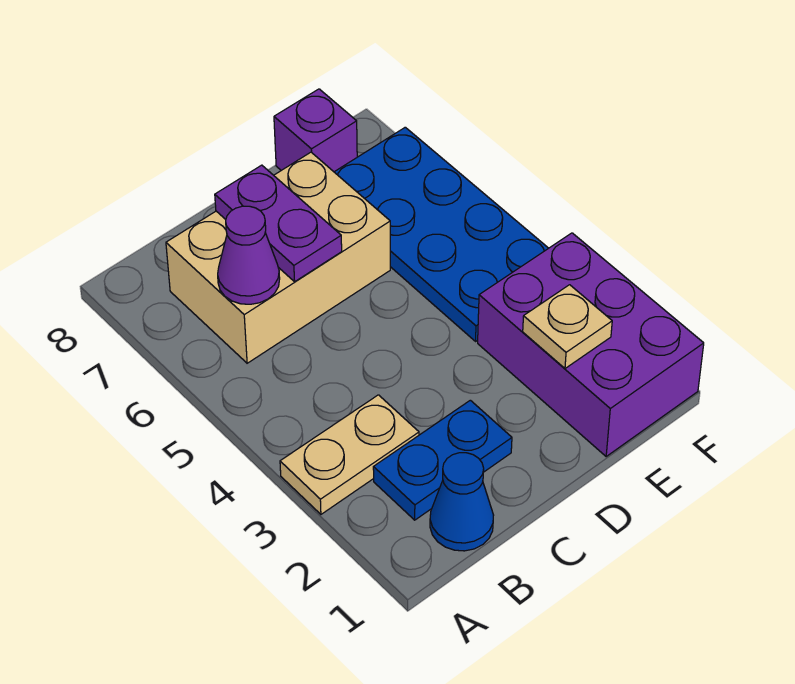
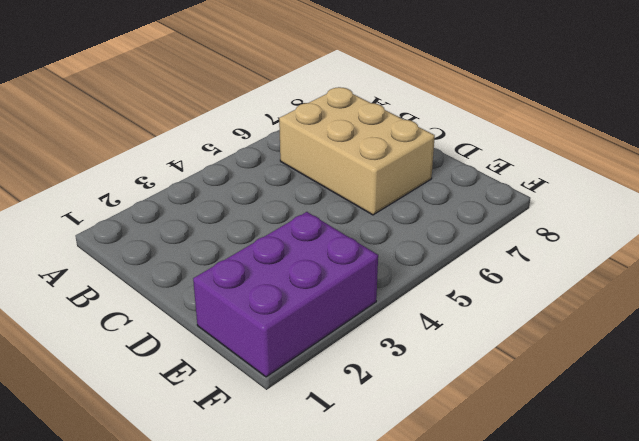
none -> tan 1x2 plate [280,395,419,514]
none -> blue 1x1 cone [430,453,493,551]

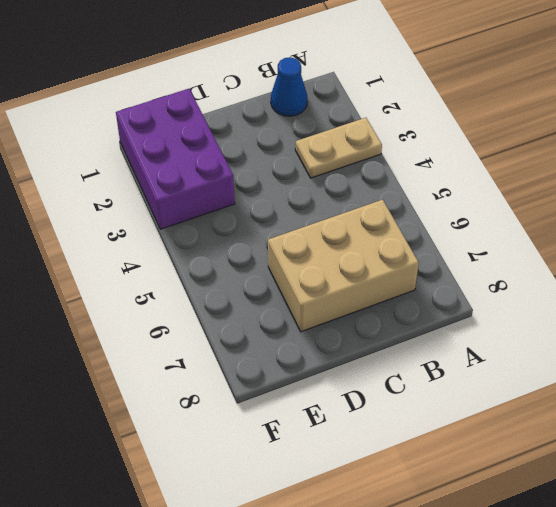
none -> blue 1x2 plate [373,400,512,520]
none -> blue 2x4 plate [335,127,548,341]

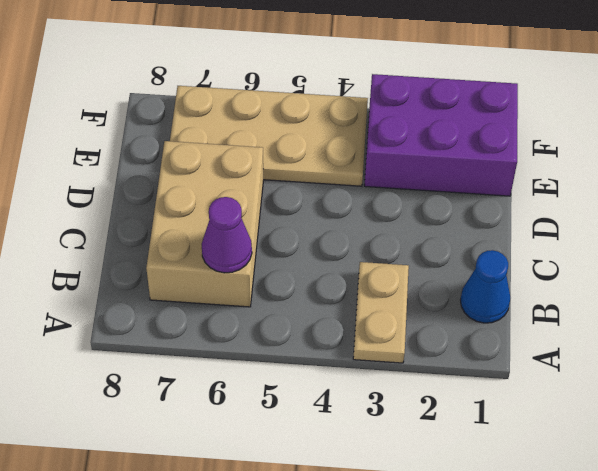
tan 2x4 plate [170,86,368,186] -> blue 2x4 plate [335,127,548,341]
none -> blue 1x2 plate [373,400,512,520]
none -> purple 1x1 brick [274,89,357,172]

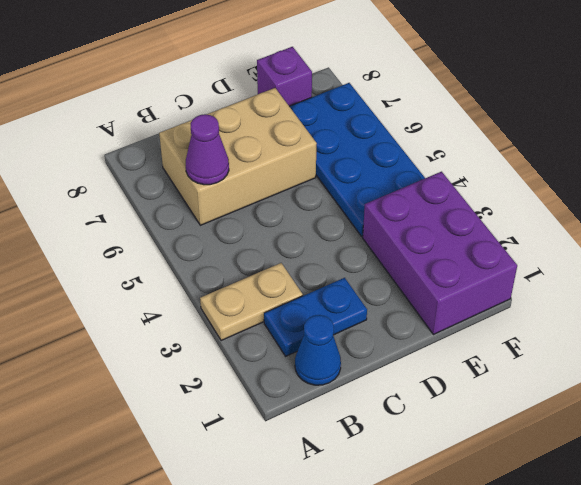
none -> purple 1x2 plate [215,165,342,282]
none -> tan 1x1 plate [523,285,612,368]

